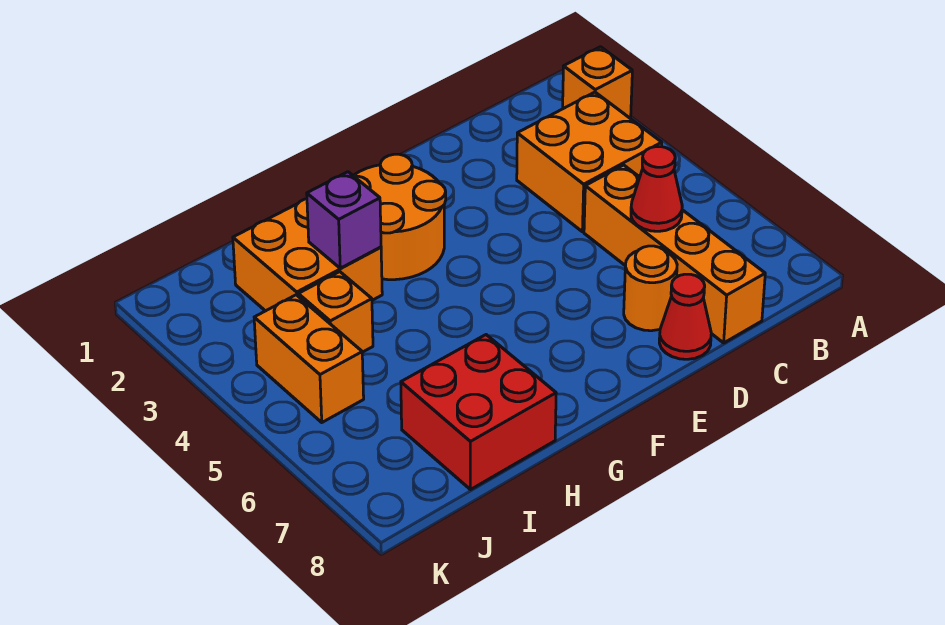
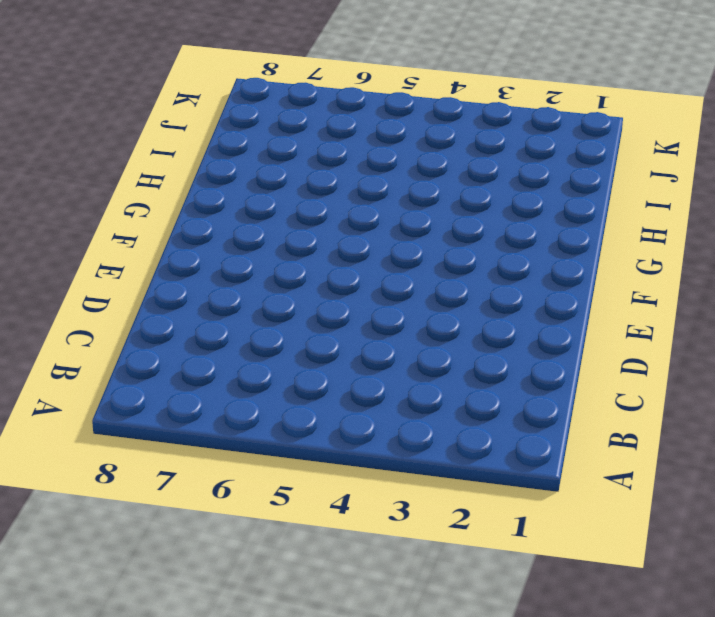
none -> orange 1x1 brick [563,47,632,118]
none -> orange 2x2 brick [517,92,662,232]
none -> orange 1x4 brick [584,165,765,343]

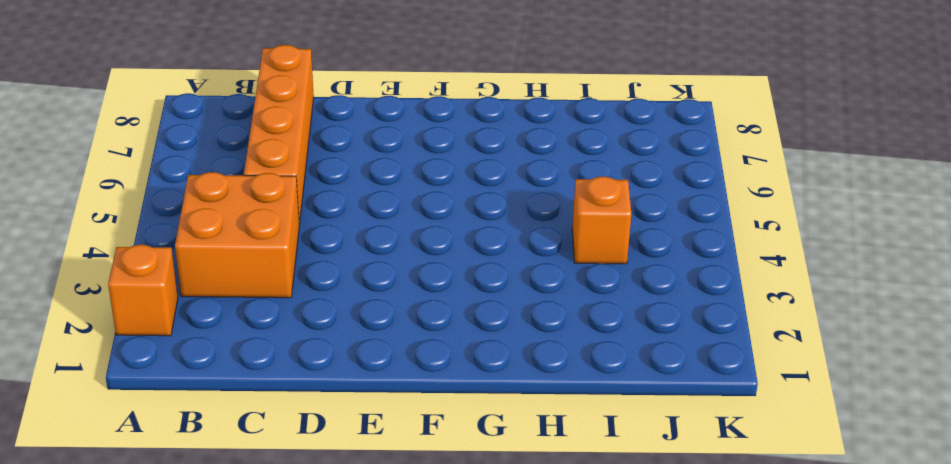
none -> orange 1x1 round brick [624,246,677,331]
none -> red 1x1 cone [659,274,711,359]
none -> orange 2x2 round brick [353,154,446,280]

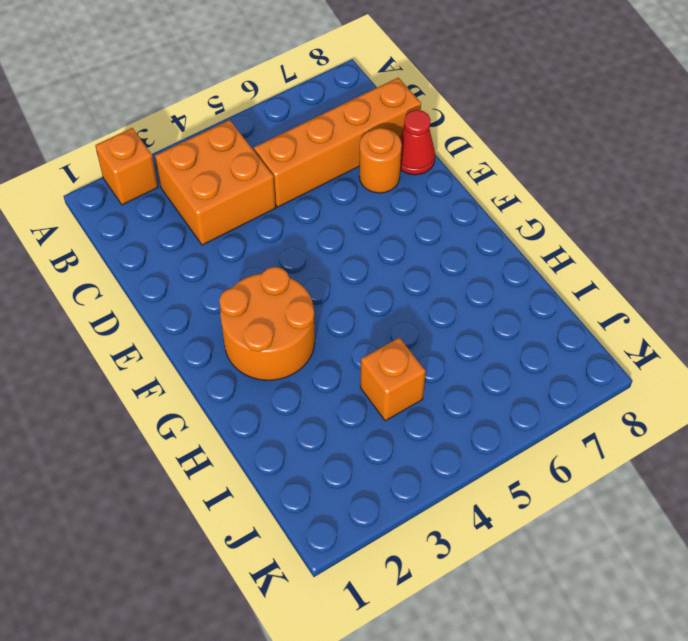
none -> orange 2x2 brick [233,199,382,311]
none -> red 2x2 brick [401,335,556,490]
none -> orange 1x2 brick [254,295,364,422]

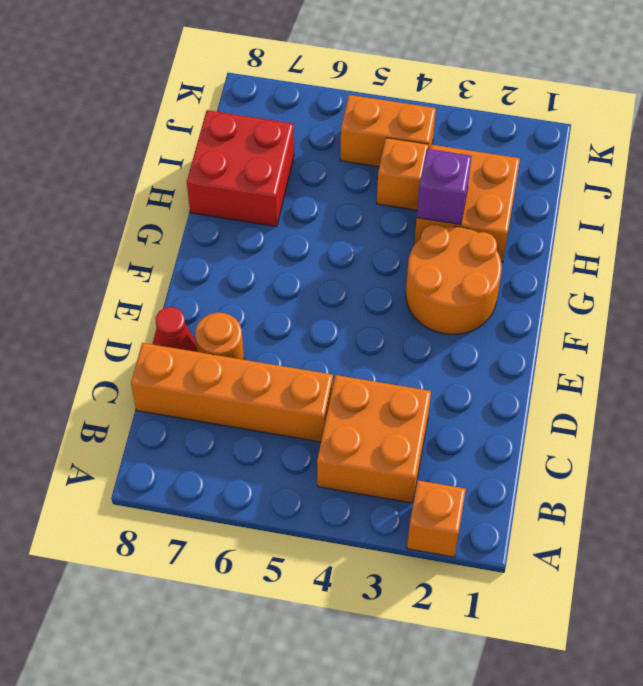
none -> red 1x1 cone [631,147,682,231]

